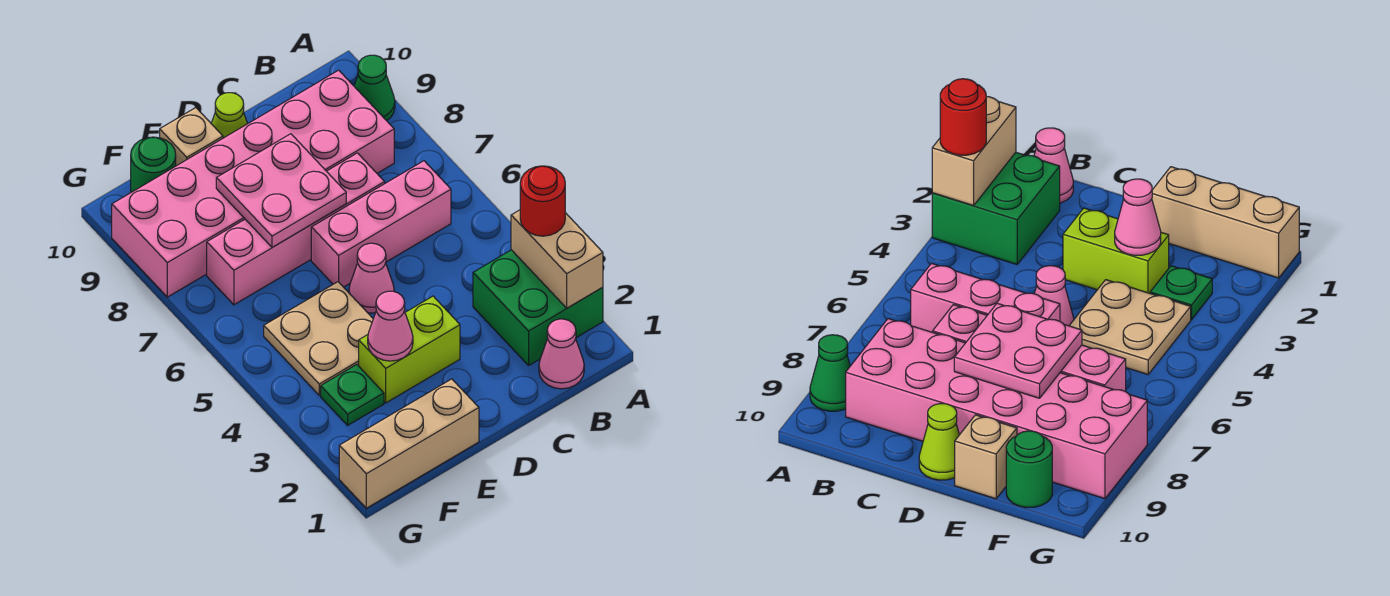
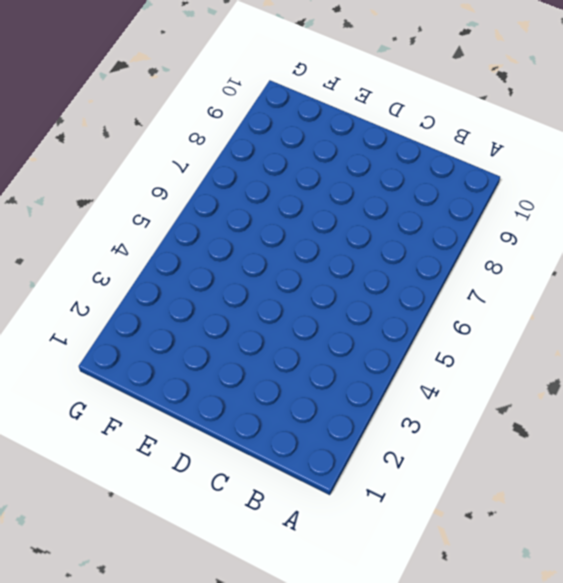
none -> green 2x2 brick [473,250,603,365]
none -> green 1x1 cone [354,55,395,121]
none -> pink 1x1 cone [539,319,584,389]

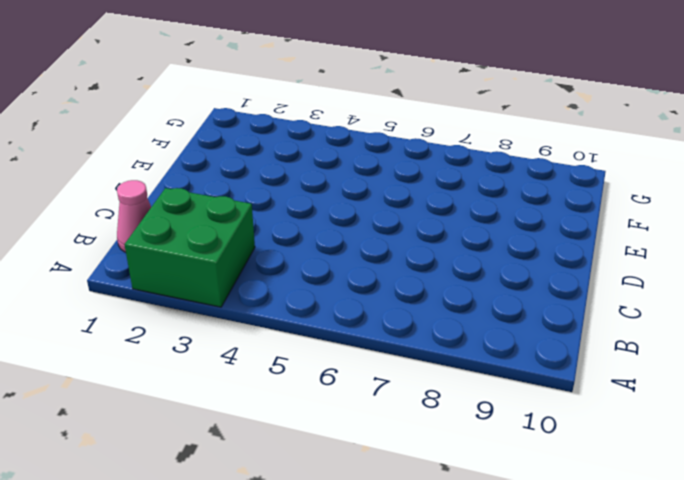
none -> green 1x1 cone [354,55,395,121]
none -> pink 1x3 brick [311,161,451,287]
none -> pink 2x6 brick [112,70,394,297]

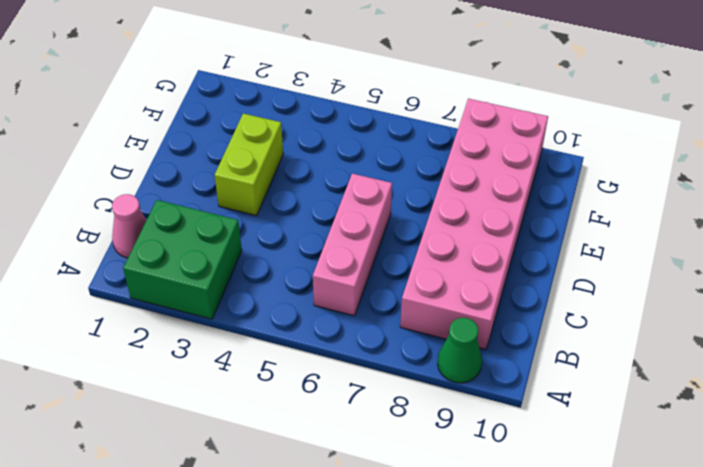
none -> pink 1x4 brick [207,153,385,305]
none -> pink 1x1 cone [349,243,394,313]
none -> lime 1x1 cone [211,93,248,138]

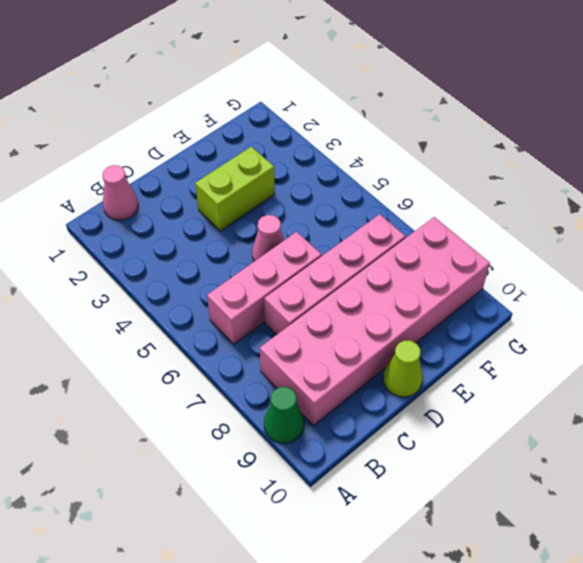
none -> green 2x2 brick [473,250,603,365]
none -> tan 1x3 brick [339,379,479,508]
none -> tan 2x2 plate [264,282,373,395]

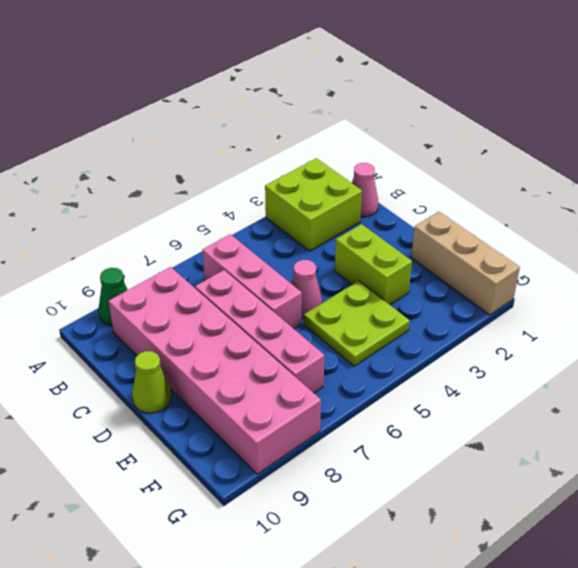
lime 2x2 brick [265,158,362,251] -> green 2x2 brick [473,250,603,365]
lime 2x2 plate [304,281,410,366] -> tan 2x2 plate [264,282,373,395]
none -> tan 1x1 brick [160,108,223,166]
none -> green 1x1 plate [321,364,384,425]
none -> green 1x1 round brick [131,137,176,192]

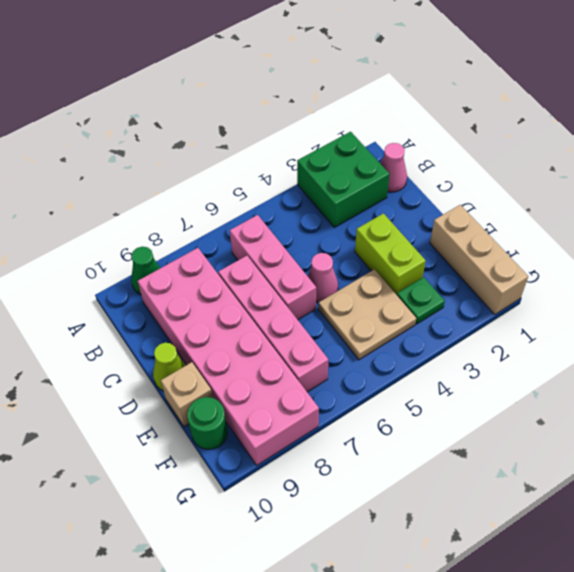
none -> tan 1x2 brick [511,210,603,308]
none -> pink 2x2 plate [216,134,346,247]
none -> pink 1x1 cone [368,291,413,361]

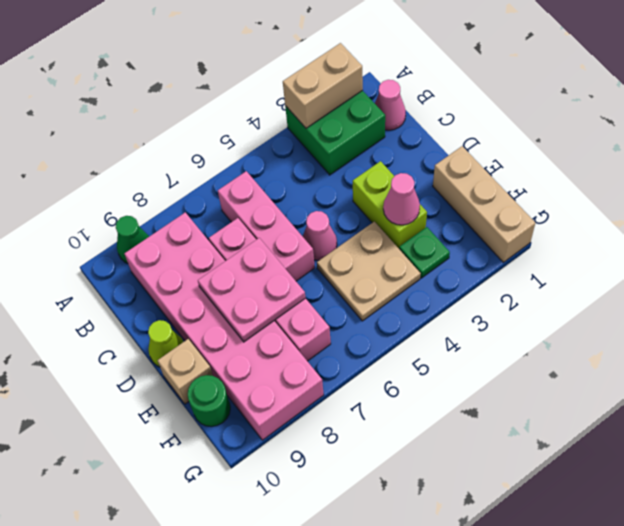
none -> red 1x1 round brick [520,166,565,236]

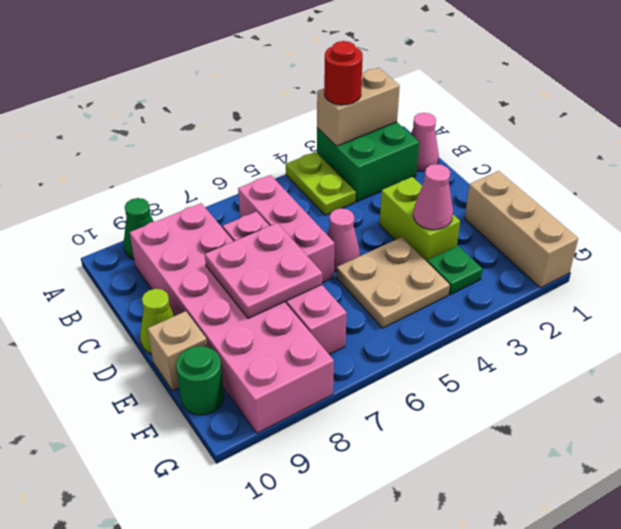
lime 1x2 plate [286,152,356,215] -> none

